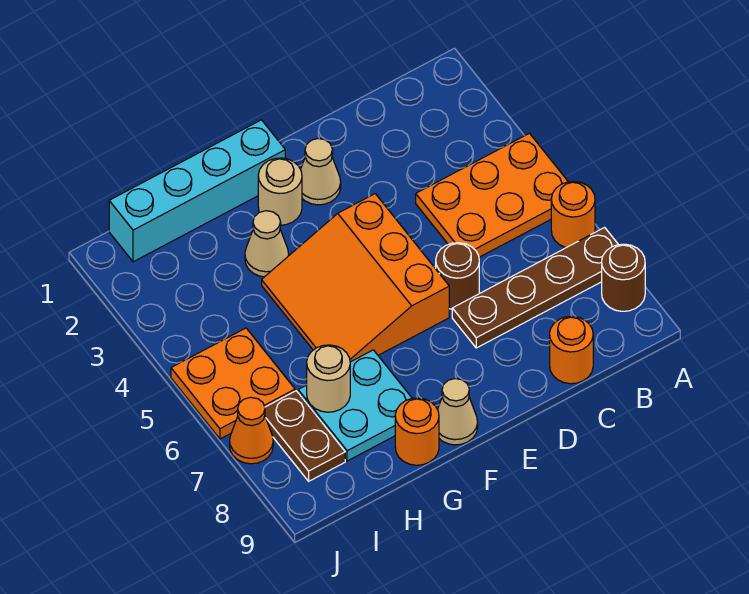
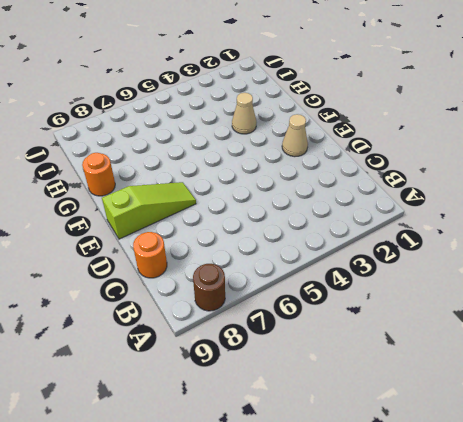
lime 1x3 slope [102,182,196,239] -> none
none -> orange 2x3 plate [416,133,568,257]
none -> orange 1x1 round brick [551,181,595,248]
none -> brown 1x4 plate [452,227,618,348]

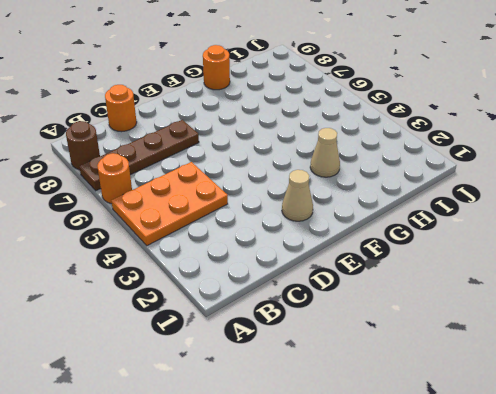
none -> brown 1x1 round brick [436,243,479,309]
none -> orange 3x3 slope [262,194,449,362]
none -> cyan 1x4 brick [109,120,285,262]

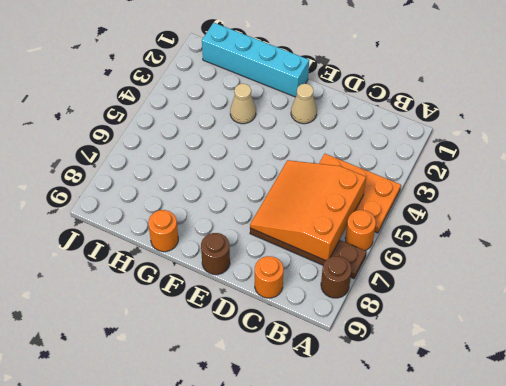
orange 3x3 slope [250,160,366,261] -> orange 3x3 slope moved to [262,194,449,362]
brown 1x1 round brick [201,233,230,275] -> brown 1x1 round brick moved to [436,243,479,309]
none -> tan 1x1 round brick [258,158,302,225]
none -> tan 1x1 cone [437,379,478,445]
none -> cyan 2x2 plate [298,350,412,461]

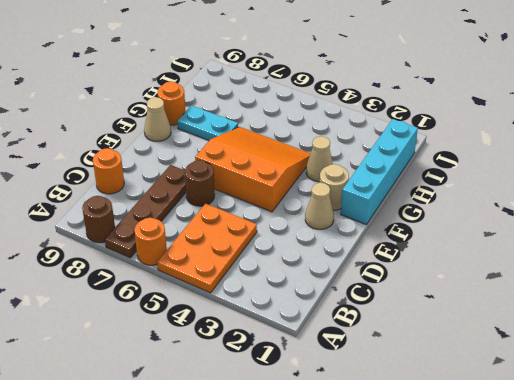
cyan 1x2 plate [178,105,238,140] -> cyan 2x2 plate [298,350,412,461]
none -> orange 2x2 plate [171,328,295,439]
none -> brown 1x2 plate [265,391,345,481]
none -> orange 1x1 cone [230,397,273,464]

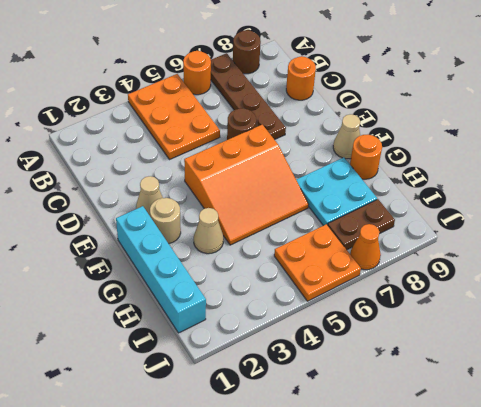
none -> tan 1x1 round brick [307,345,350,412]

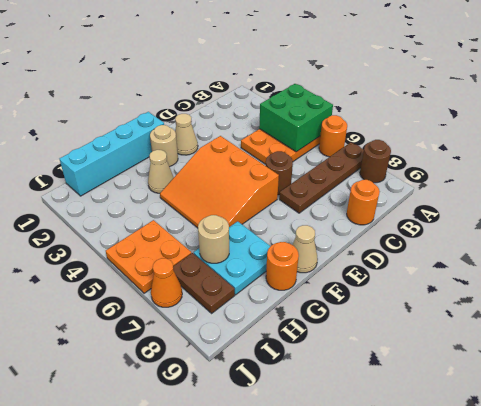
green 2x2 brick [259,84,333,152] -> none

